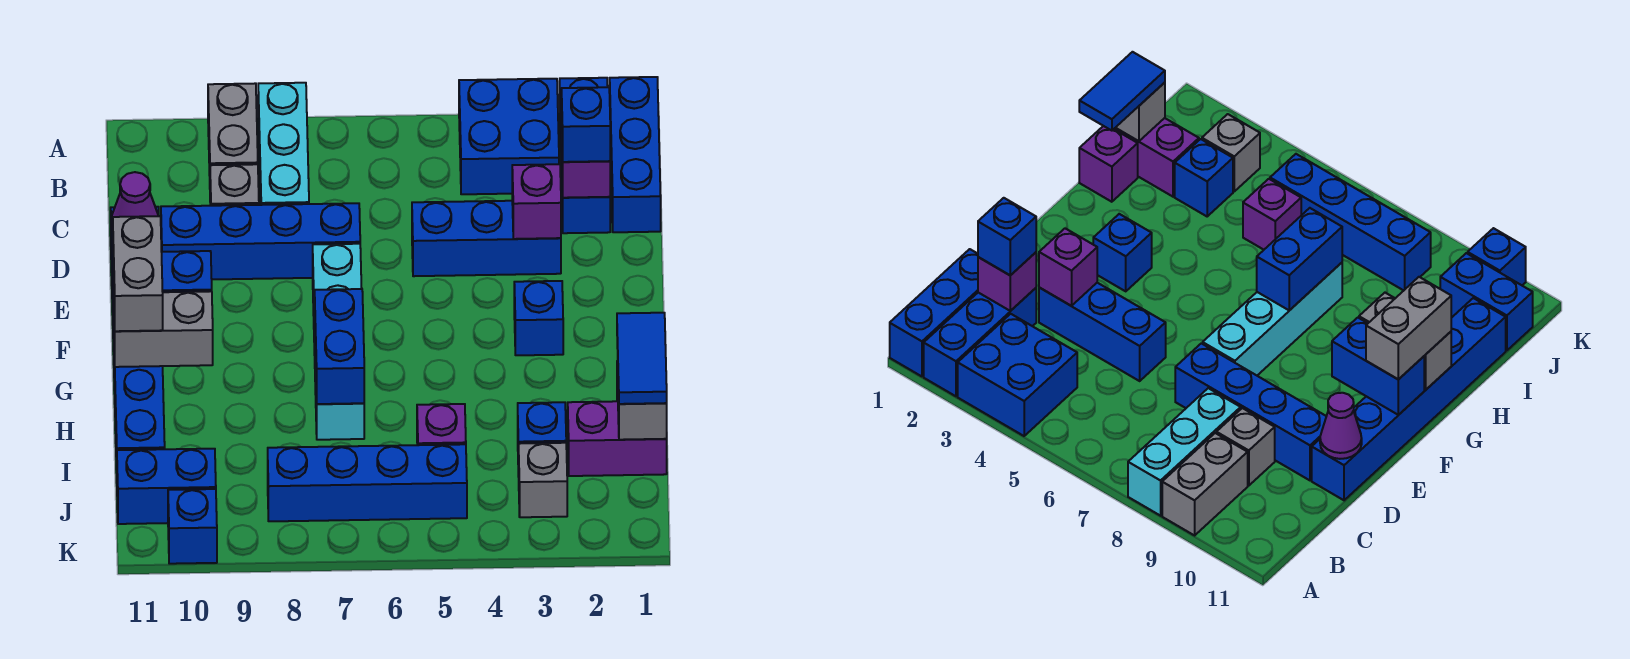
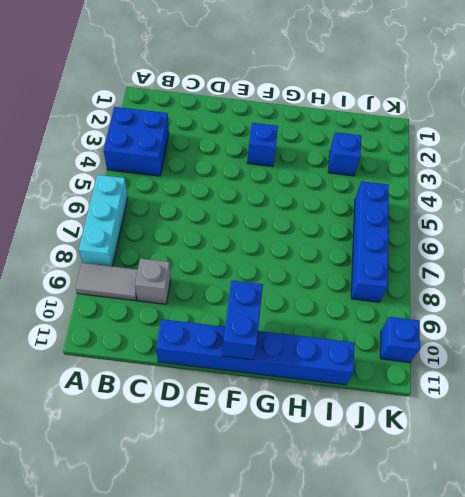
cyan 1x3 brick [79,175,128,266] -> cyan 1x3 brick turned to [258,83,309,205]
grey 1x2 tile [76,263,138,301] -> grey 1x2 brick [208,83,258,176]
none -> blue 1x3 brick [610,77,661,232]
none -> blue 1x3 brick [560,78,610,233]
none -> blue 1x3 brick [412,201,561,276]

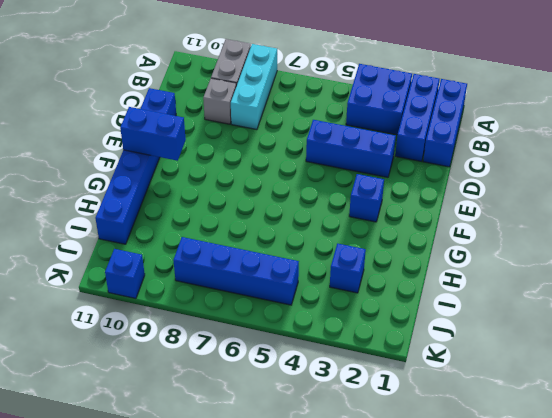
none -> blue 1x4 brick [161,203,360,279]
none -> cyan 1x4 brick [313,244,364,440]
none -> purple 1x1 brick [1079,126,1138,202]

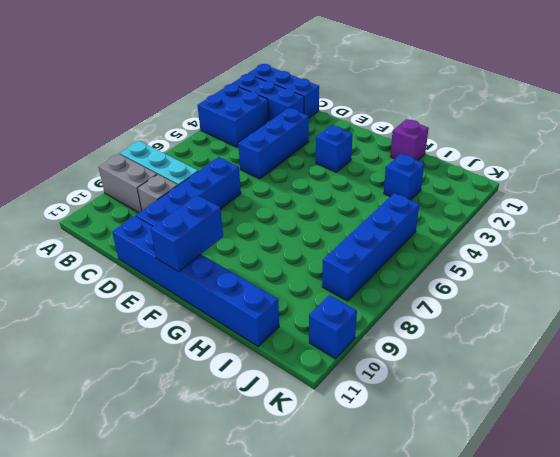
none -> cyan 1x4 brick [313,244,364,440]
none -> purple 1x2 brick [568,401,667,476]
none -> purple 1x1 brick [417,404,466,445]

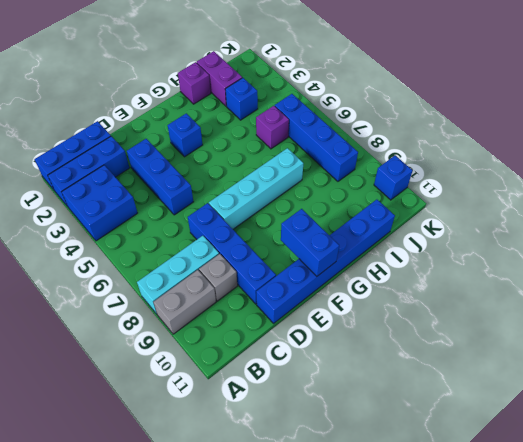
none -> grey 1x1 brick [519,443,567,517]
none -> blue 1x2 brick [117,449,216,524]
none -> purple 1x1 brick [562,160,610,198]

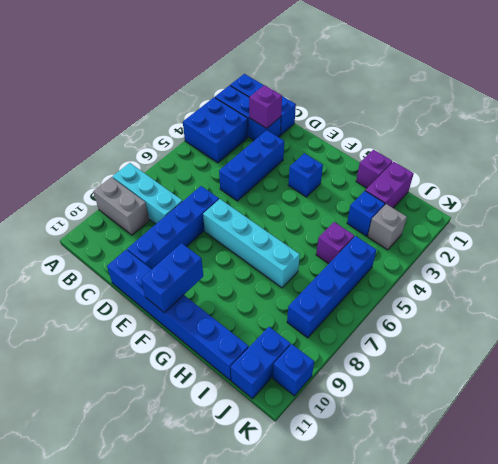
none -> grey 1x1 brick [210,164,259,206]
none -> purple 1x1 brick [512,164,561,239]
none -> purple 1x1 cone [111,172,158,232]

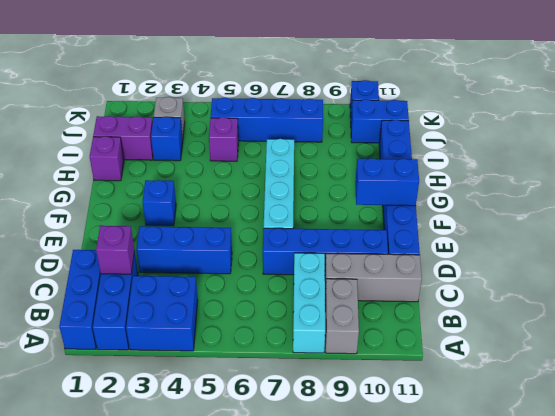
grey 1x3 brick [325,254,422,302] -> grey 1x1 brick [210,164,259,206]
none -> purple 1x1 brick [512,164,561,239]
none -> purple 1x1 cone [111,172,158,232]
none -> blue 1x2 brick [315,289,364,404]

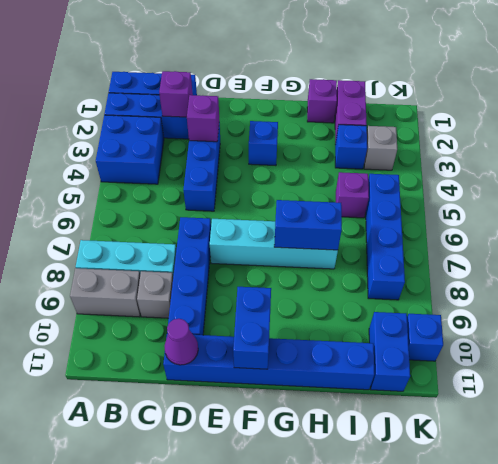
none -> grey 1x2 brick [113,291,213,367]
none -> grey 1x1 brick [618,388,667,440]
none -> blue 1x1 brick [562,87,610,162]

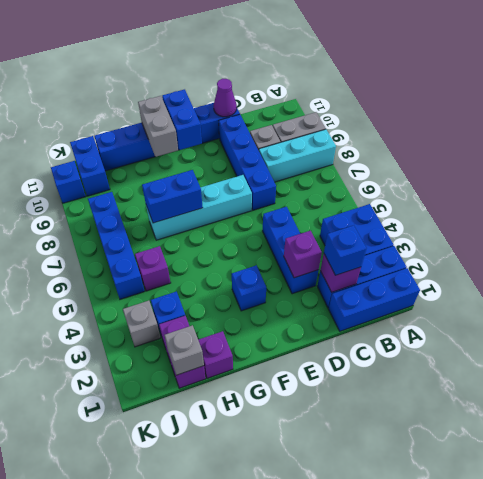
none -> grey 1x2 brick [113,216,163,331]
none -> blue 1x2 tile [617,313,667,404]

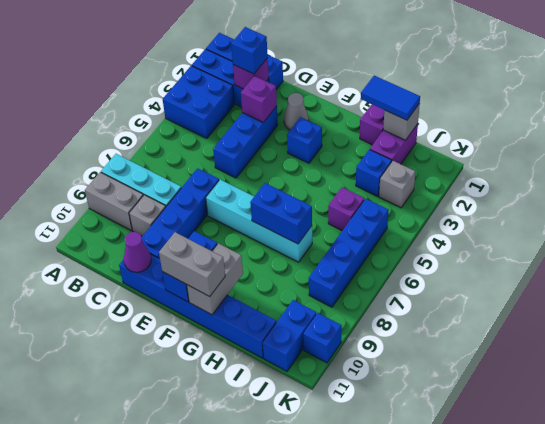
grey 1x1 cone [284,93,309,130] -> none

